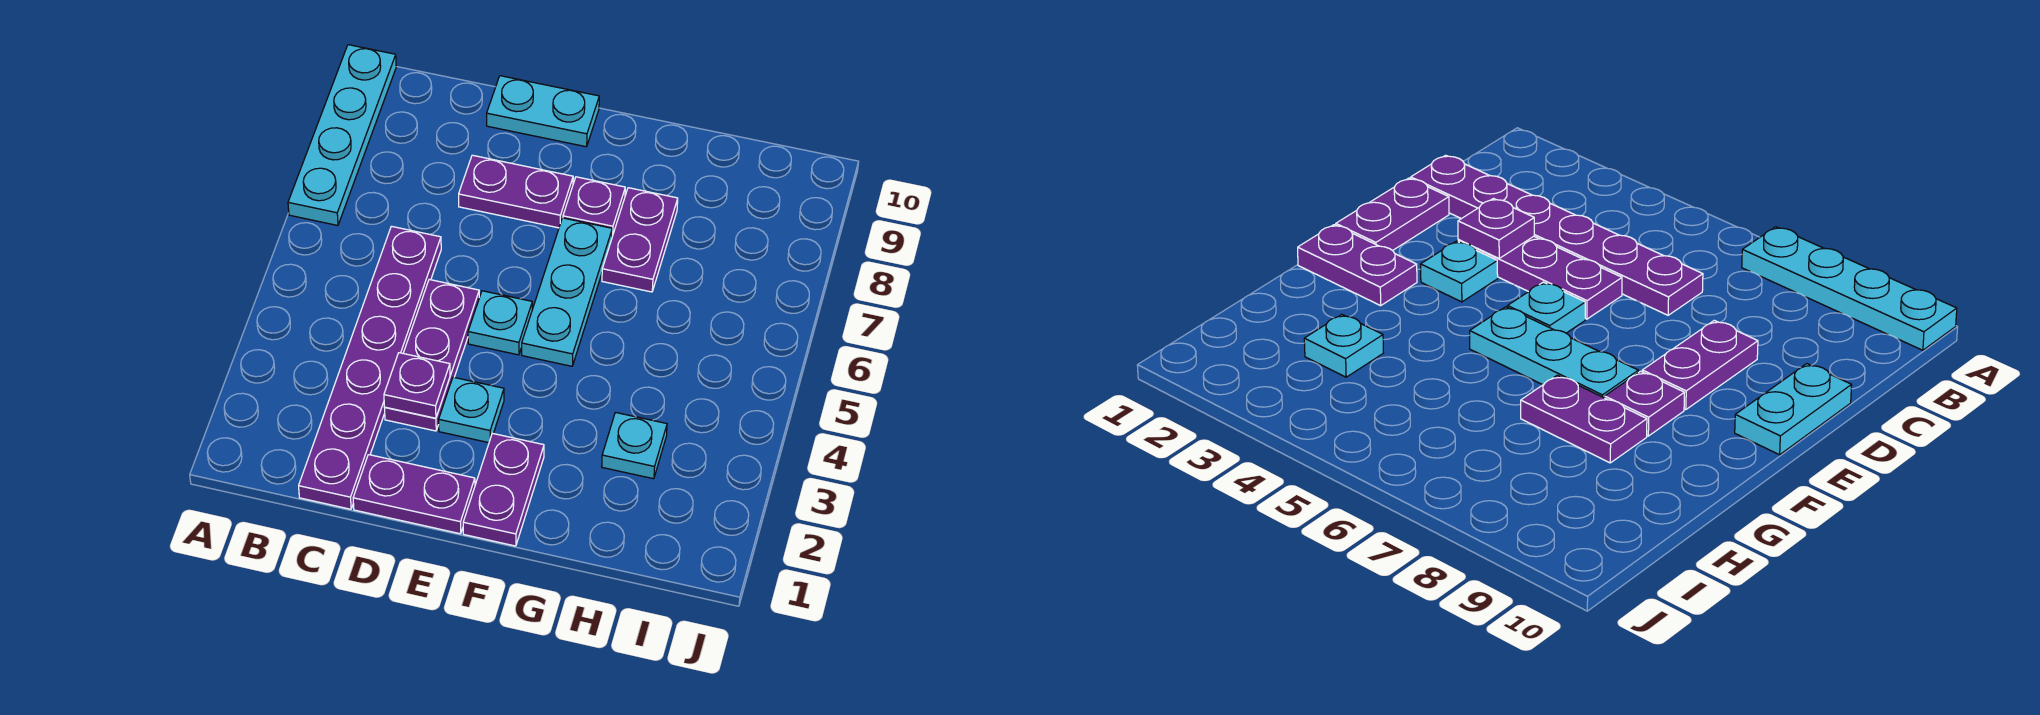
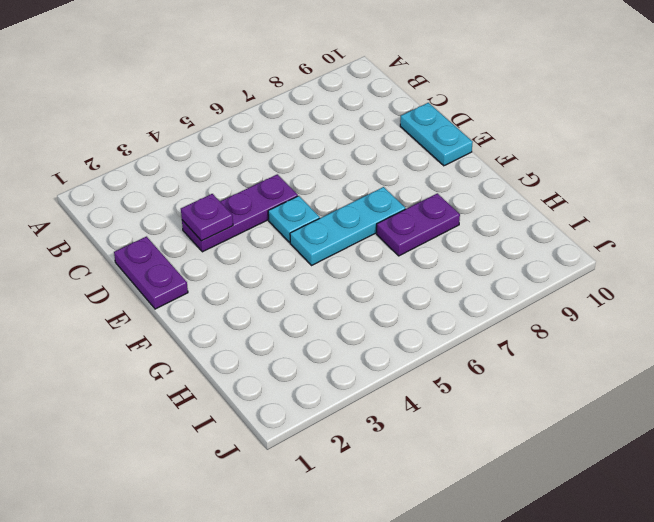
none -> cyan 1x4 plate [288,45,396,225]
none -> purple 1x6 plate [299,226,441,509]
none -> purple 1x2 plate [459,155,573,228]

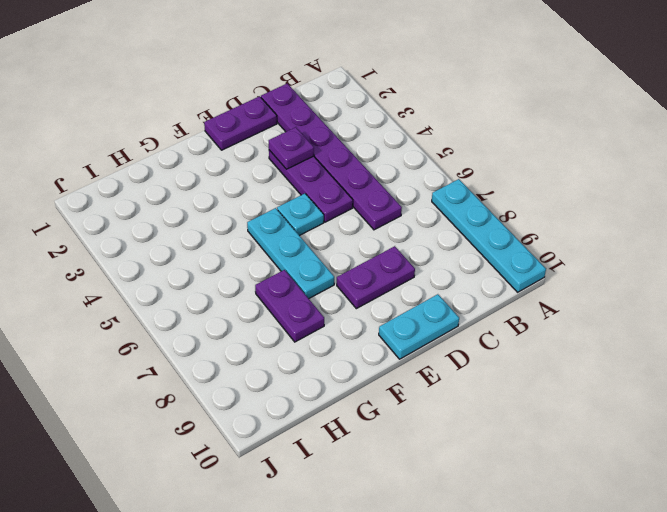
none -> cyan 1x1 plate [439,377,504,443]
none -> purple 1x2 plate [463,433,544,546]
none -> purple 1x1 plate [563,177,625,237]

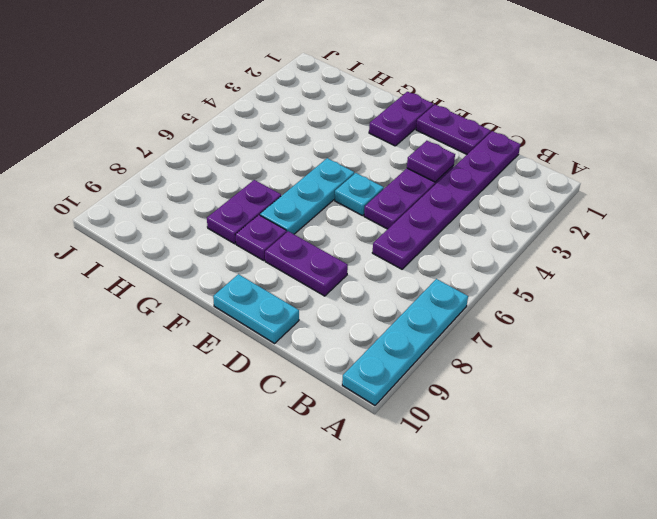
none -> cyan 1x1 plate [439,377,504,443]
none -> cyan 1x1 plate [602,413,667,479]

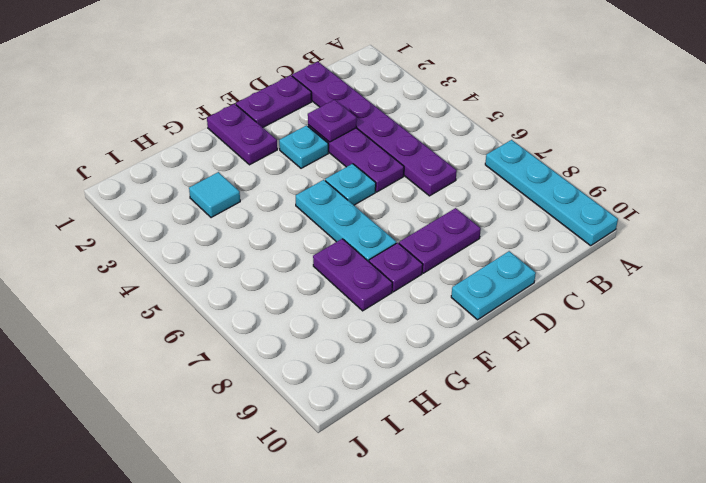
cyan 1x1 tile [189,172,240,218] -> cyan 1x1 plate [602,413,667,479]

